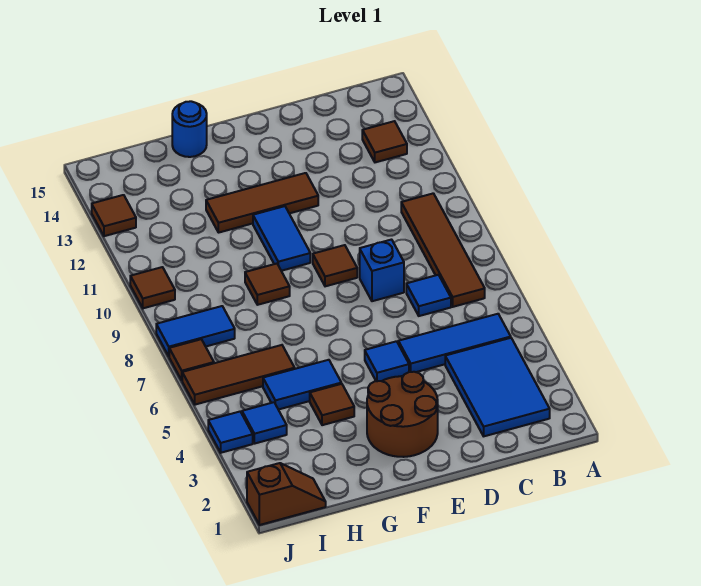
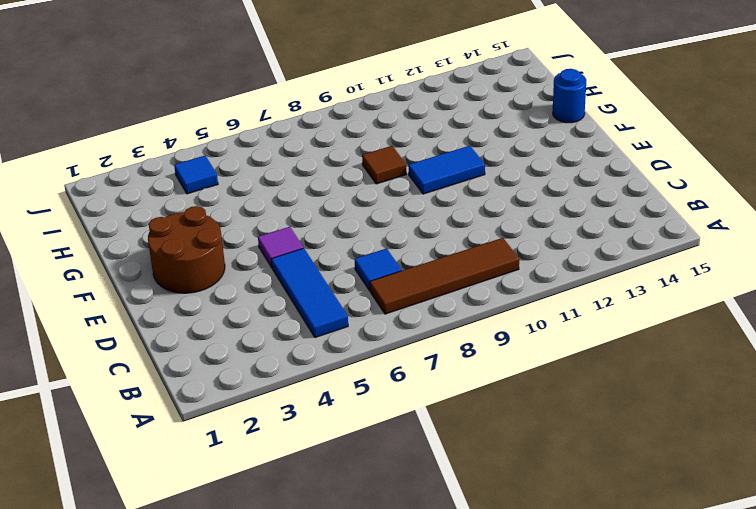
purple 1x1 tile [258,227,303,268] -> blue 1x1 tile [365,341,409,381]
none -> blue 2x3 tile [445,338,550,436]
none -> brown 1x1 tile [362,121,407,162]
none -> blue 1x1 brick [360,240,404,301]

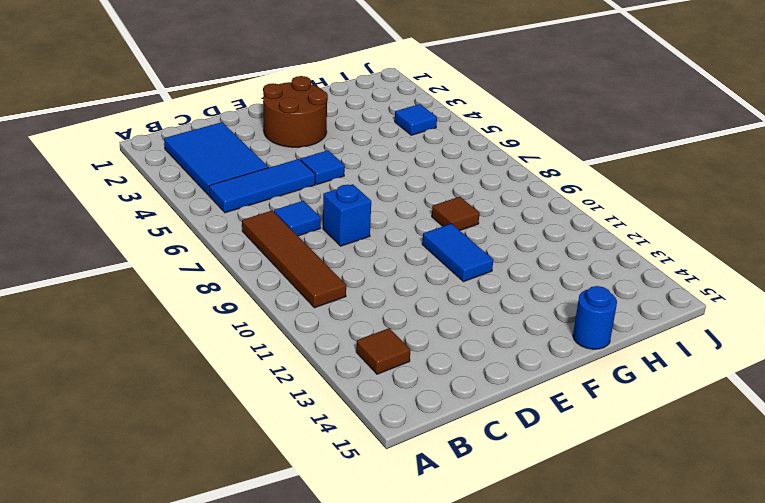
none -> brown 1x1 tile [313,245,357,286]
none -> brown 1x3 tile [206,173,318,233]
none -> brown 1x1 tile [310,384,354,425]

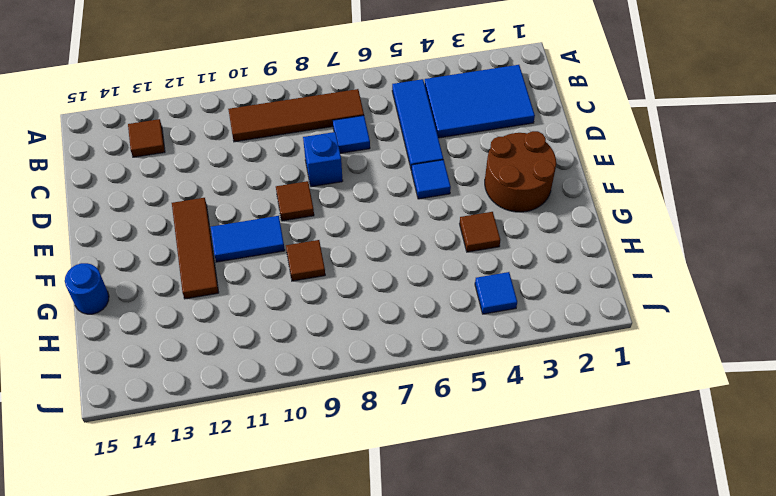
none -> blue 1x2 tile [263,360,341,410]
none -> brown 1x3 tile [182,345,295,405]
none -> brown 1x2 slope [247,463,326,525]

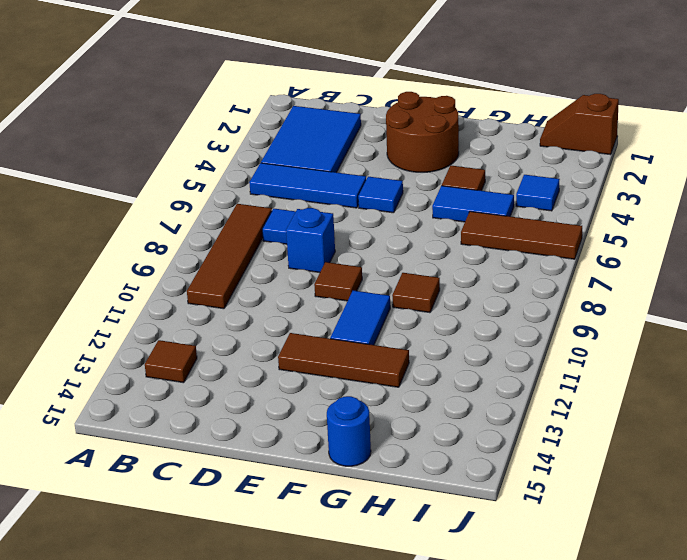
none -> blue 1x2 tile [156,306,235,356]
none -> blue 1x1 tile [208,412,253,453]
none -> brown 1x1 tile [169,339,214,380]

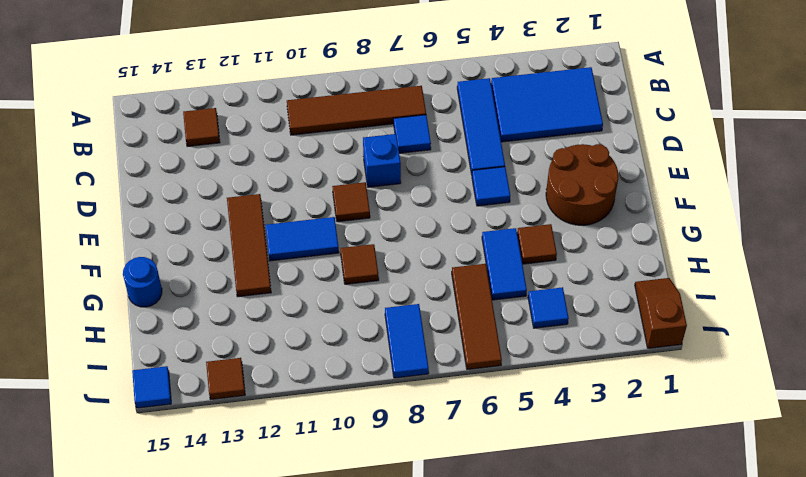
blue 1x1 tile [132,366,171,408] -> blue 1x1 tile moved to [208,412,253,453]
none -> brown 1x1 tile [169,339,214,380]
none -> brown 1x1 tile [130,267,175,308]

